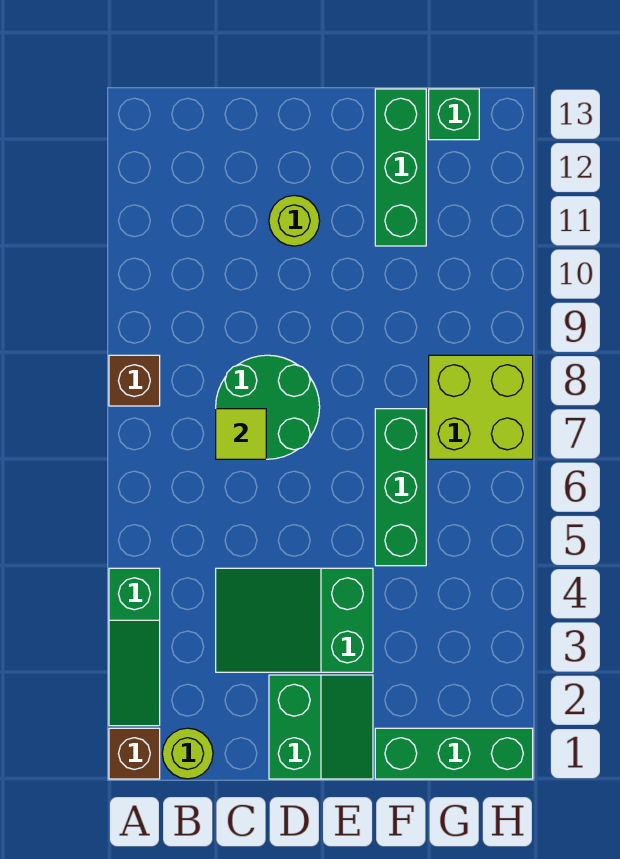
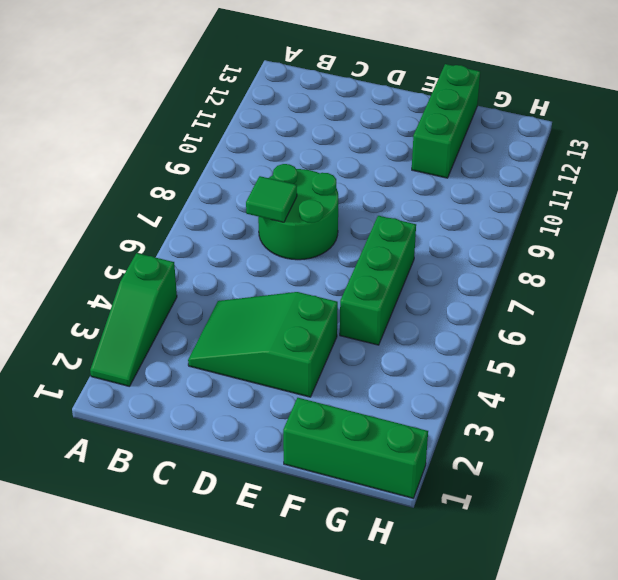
green 1x1 tile [246,176,297,222] -> lime 1x1 tile [216,409,266,459]
none -> brown 1x1 brick [109,728,160,779]
none -> brown 1x1 brick [109,355,160,406]
none -> lime 1x1 round brick [162,728,213,779]

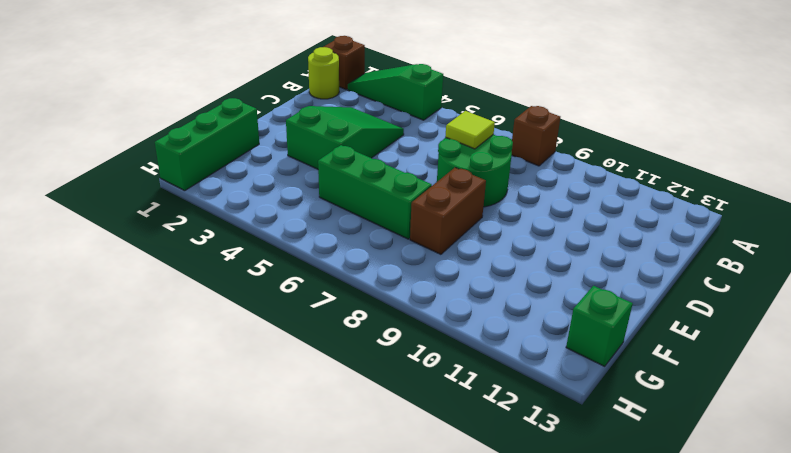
brown 1x2 brick [410,168,486,254] -> none
none -> green 2x2 slope [269,675,373,779]
none -> lime 1x1 round brick [269,195,320,246]
none -> green 1x3 brick [375,89,426,246]

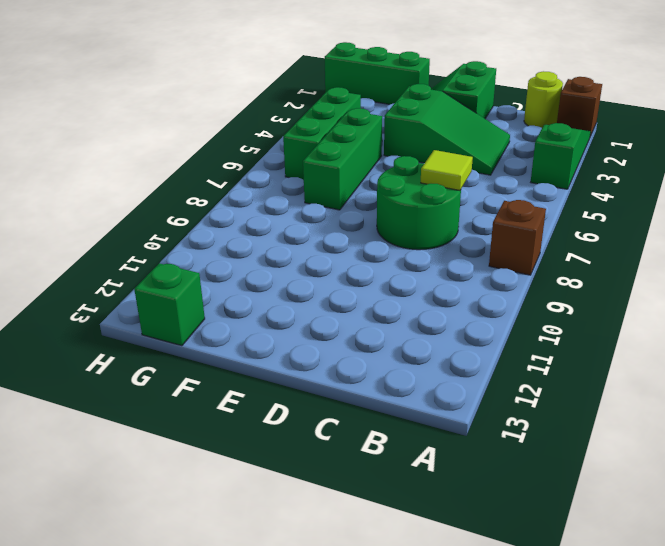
green 1x3 brick [283,87,361,180] -> green 1x3 brick moved to [375,89,426,246]
none -> lime 1x1 round brick [269,195,320,246]
none -> lime 2x2 brick [429,355,533,459]

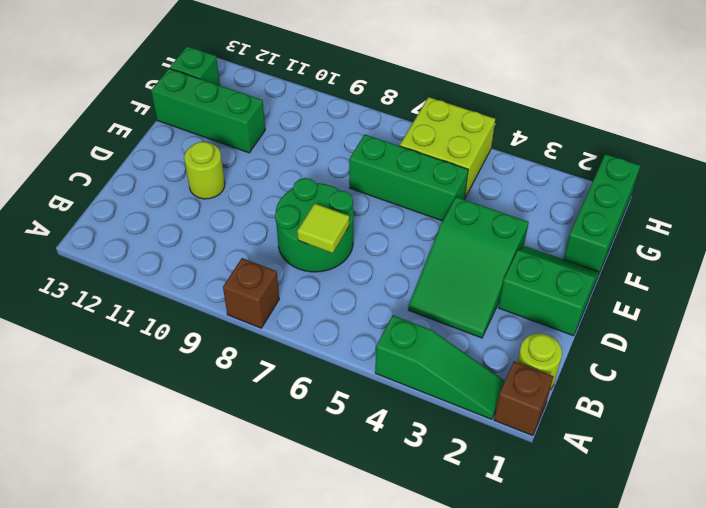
lime 2x2 brick [400,97,495,197] -> lime 2x2 brick moved to [429,355,533,459]

